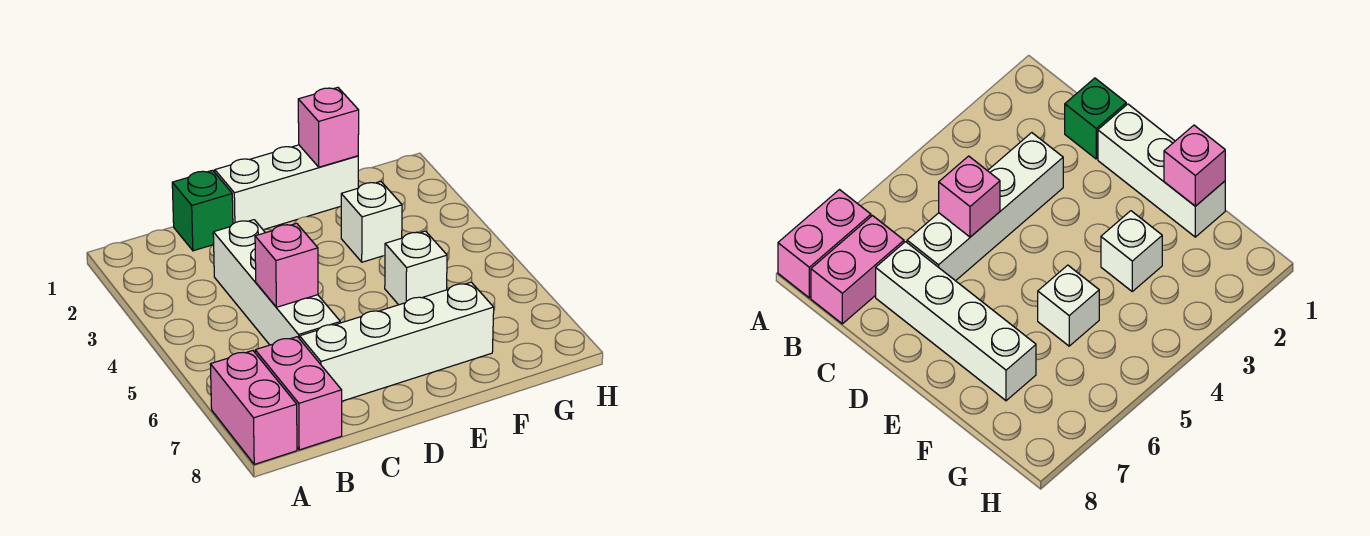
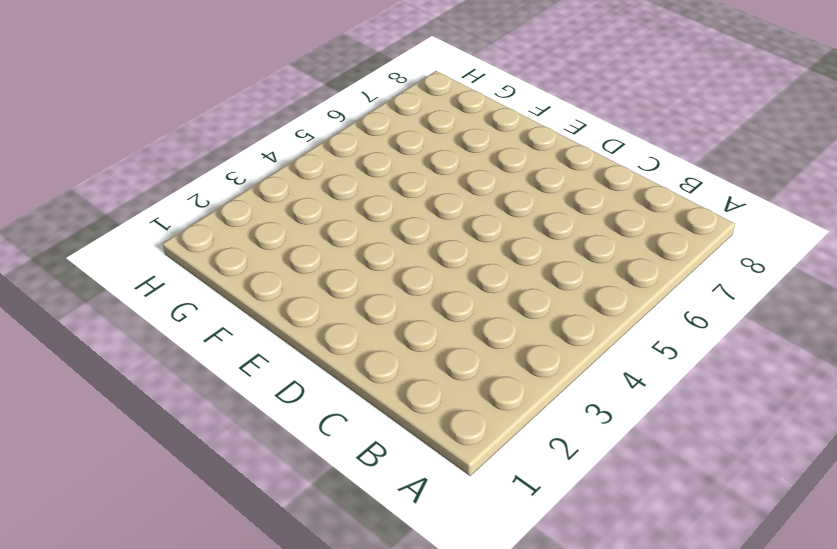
none -> pink 1x2 brick [210,351,297,464]
none -> pink 1x2 brick [255,337,342,450]

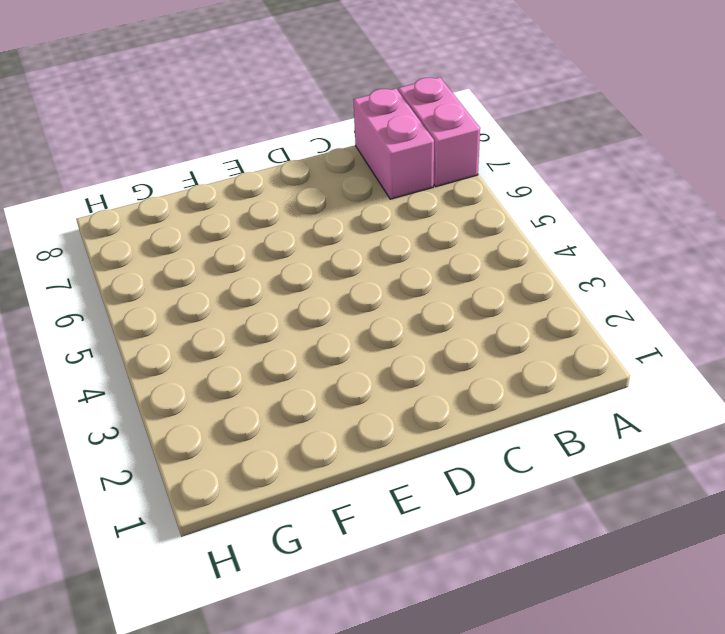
none -> green 1x1 brick [172,170,233,251]
none -> white 1x4 brick [213,220,340,345]

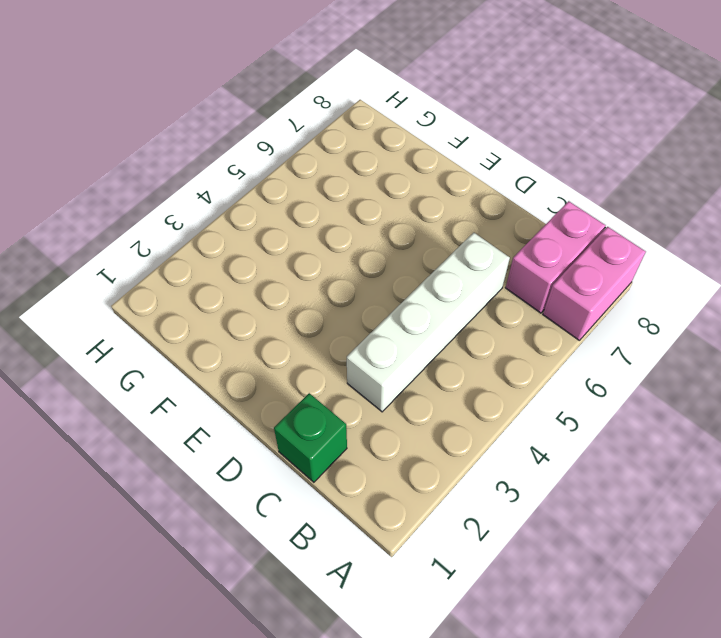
none -> white 1x4 brick [300,282,494,401]
none -> white 1x3 brick [215,145,358,229]

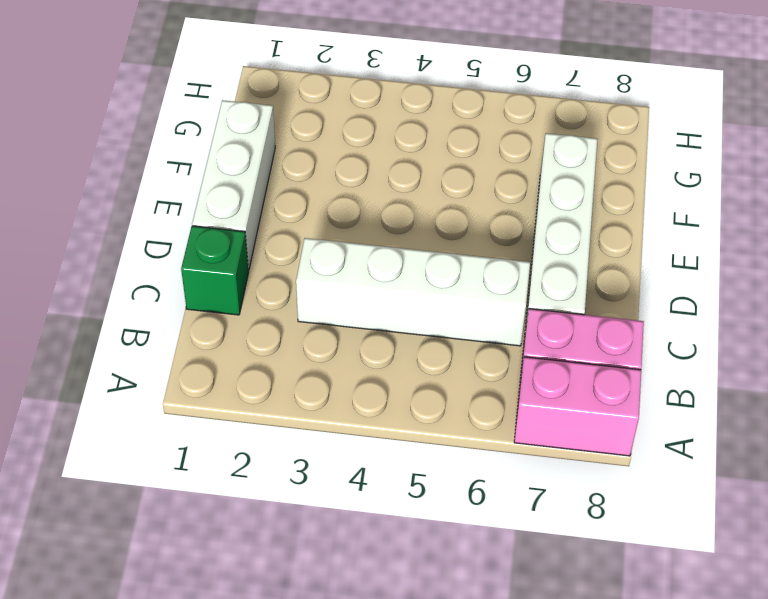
none -> white 1x1 brick [341,182,402,262]
none -> white 1x1 brick [385,231,447,305]

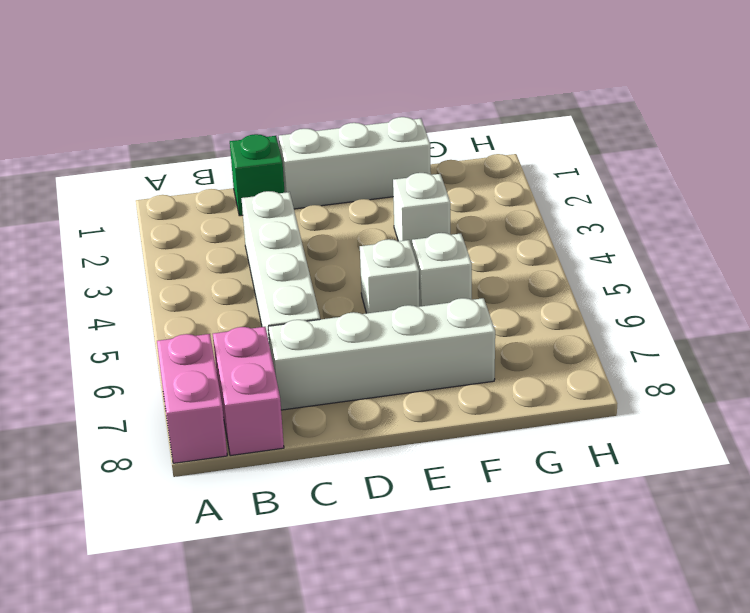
white 1x1 brick [360,239,419,313] -> none
none -> pink 1x1 brick [255,223,318,307]
none -> pink 1x1 brick [298,87,359,167]

